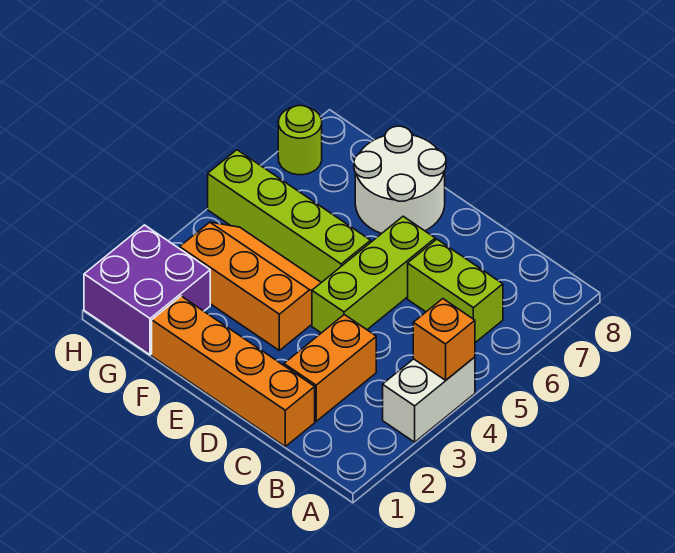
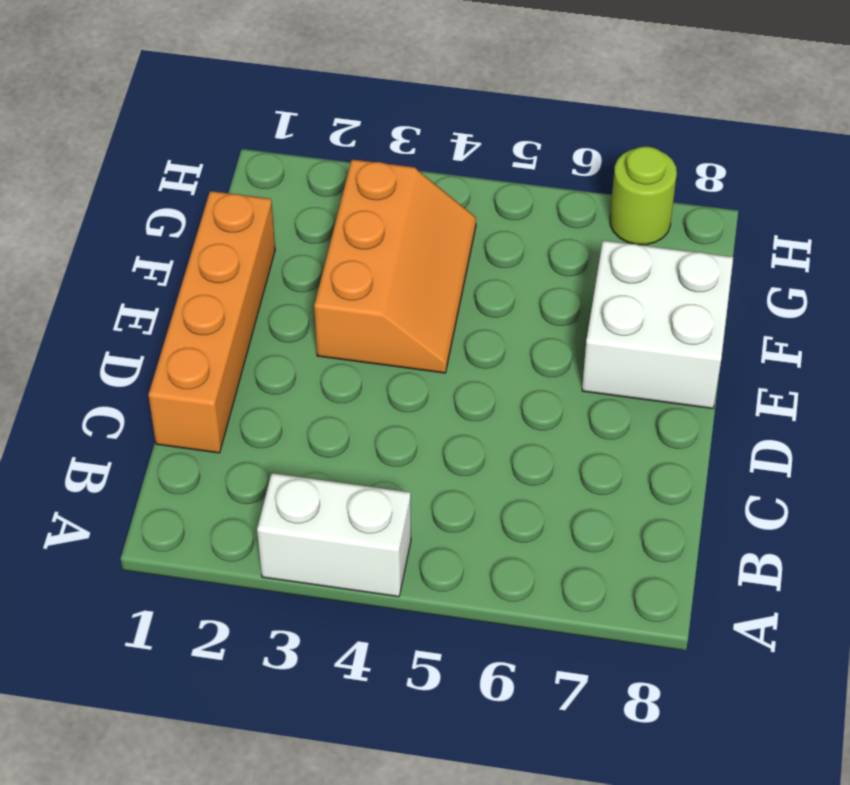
white 2x2 brick [582,241,733,409] -> white 2x2 round brick [354,126,446,234]
none -> lime 1x2 brick [408,239,503,343]
none -> orange 1x2 brick [284,315,376,421]

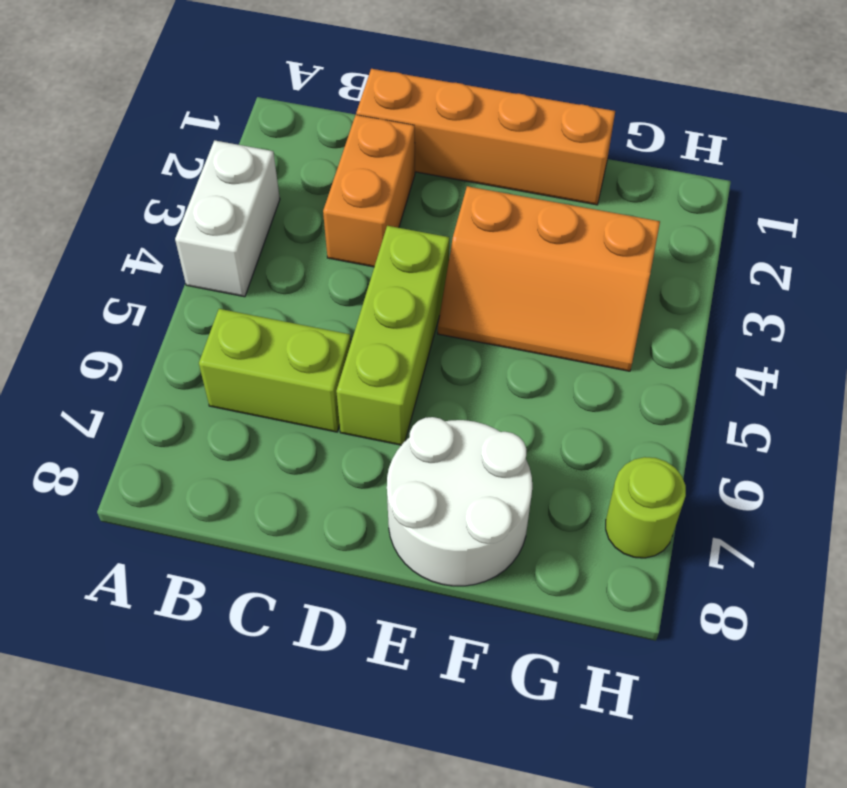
none -> lime 1x4 brick [208,150,371,283]
none -> purple 2x2 brick [84,225,210,355]

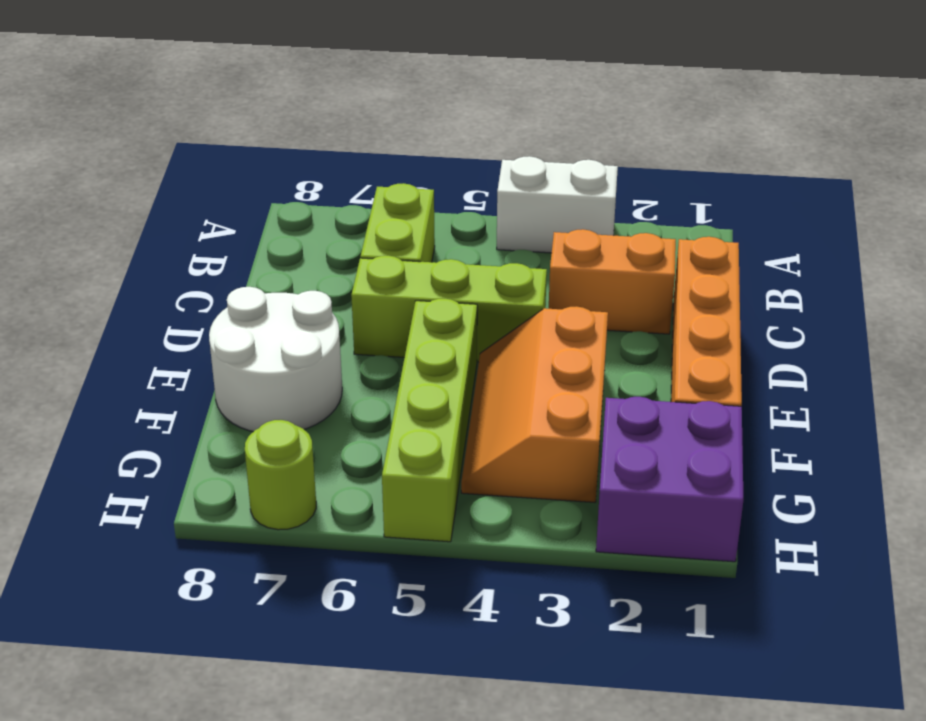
none -> orange 1x1 brick [413,299,475,380]

